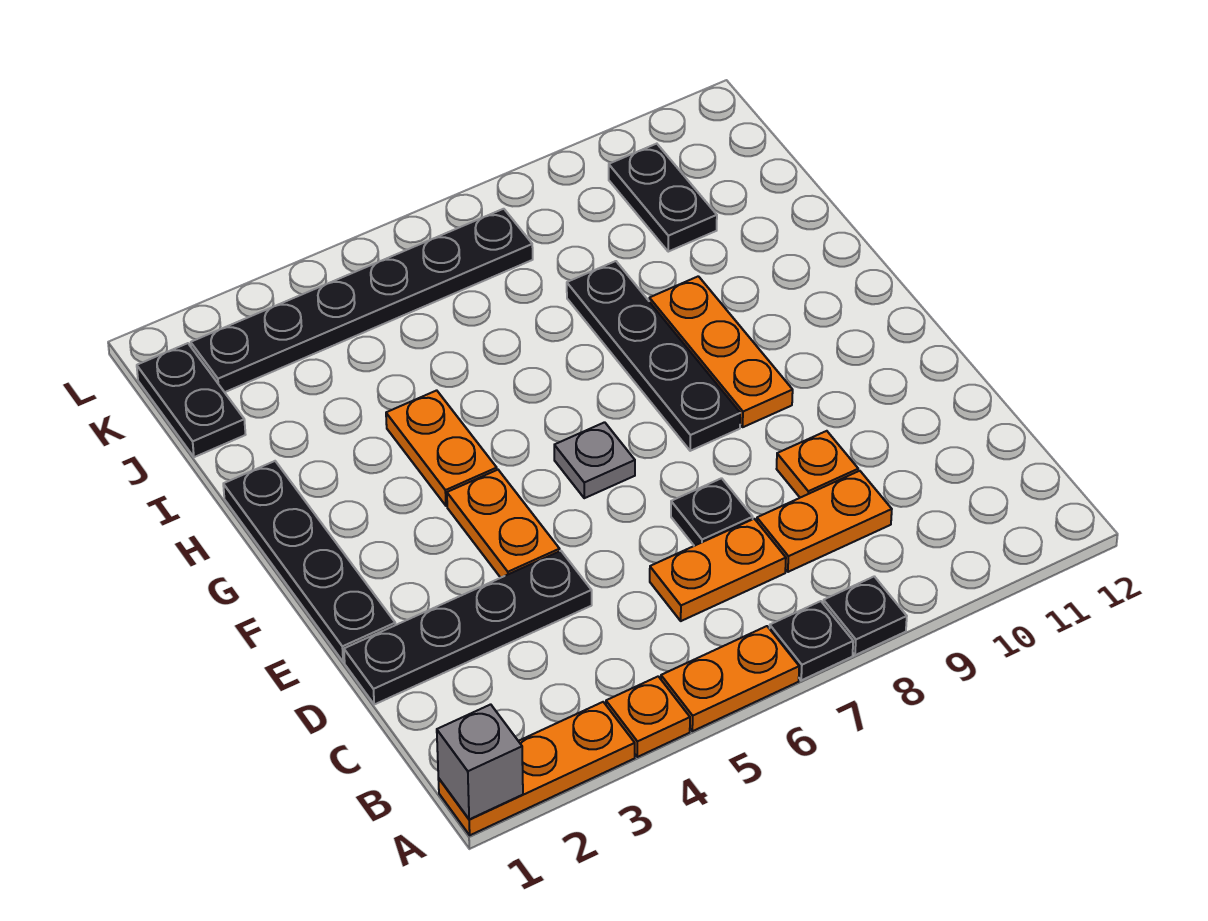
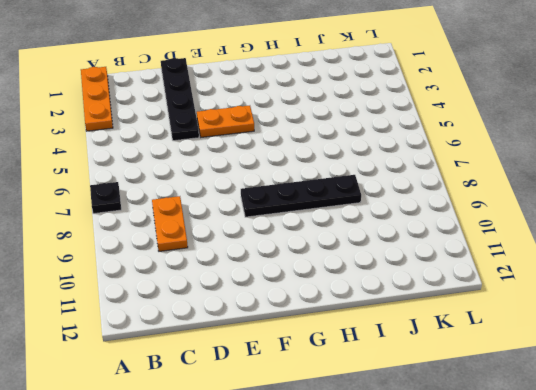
none -> orange 1x1 plate [606,676,690,757]
none -> orange 1x2 plate [661,626,799,731]
none -> black 1x1 plate [823,576,907,655]

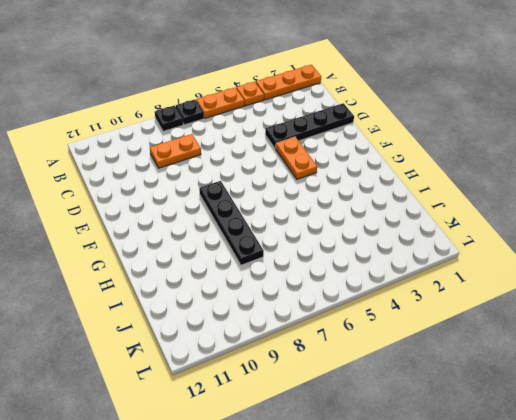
none -> orange 1x2 plate [650,519,786,621]
none -> black 1x1 plate [671,478,753,546]
none -> orange 1x1 plate [777,431,858,498]

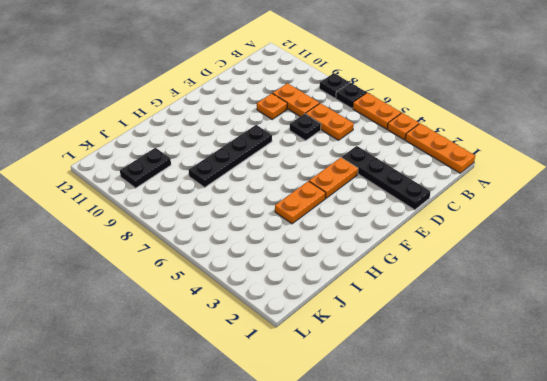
none -> black 1x4 plate [223,461,395,662]
none -> grey 1x1 plate [554,422,635,498]
none -> orange 1x3 plate [649,276,793,427]

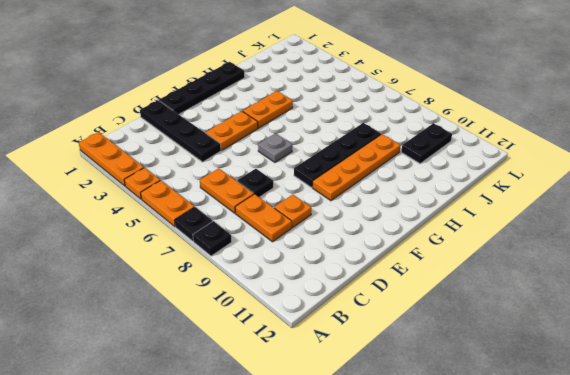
orange 1x4 plate [313,134,400,201] -> orange 1x3 plate [649,276,793,427]
none -> black 1x2 plate [137,343,246,457]
none -> black 1x6 plate [191,209,533,392]
none -> grey 1x1 brick [437,704,523,819]

